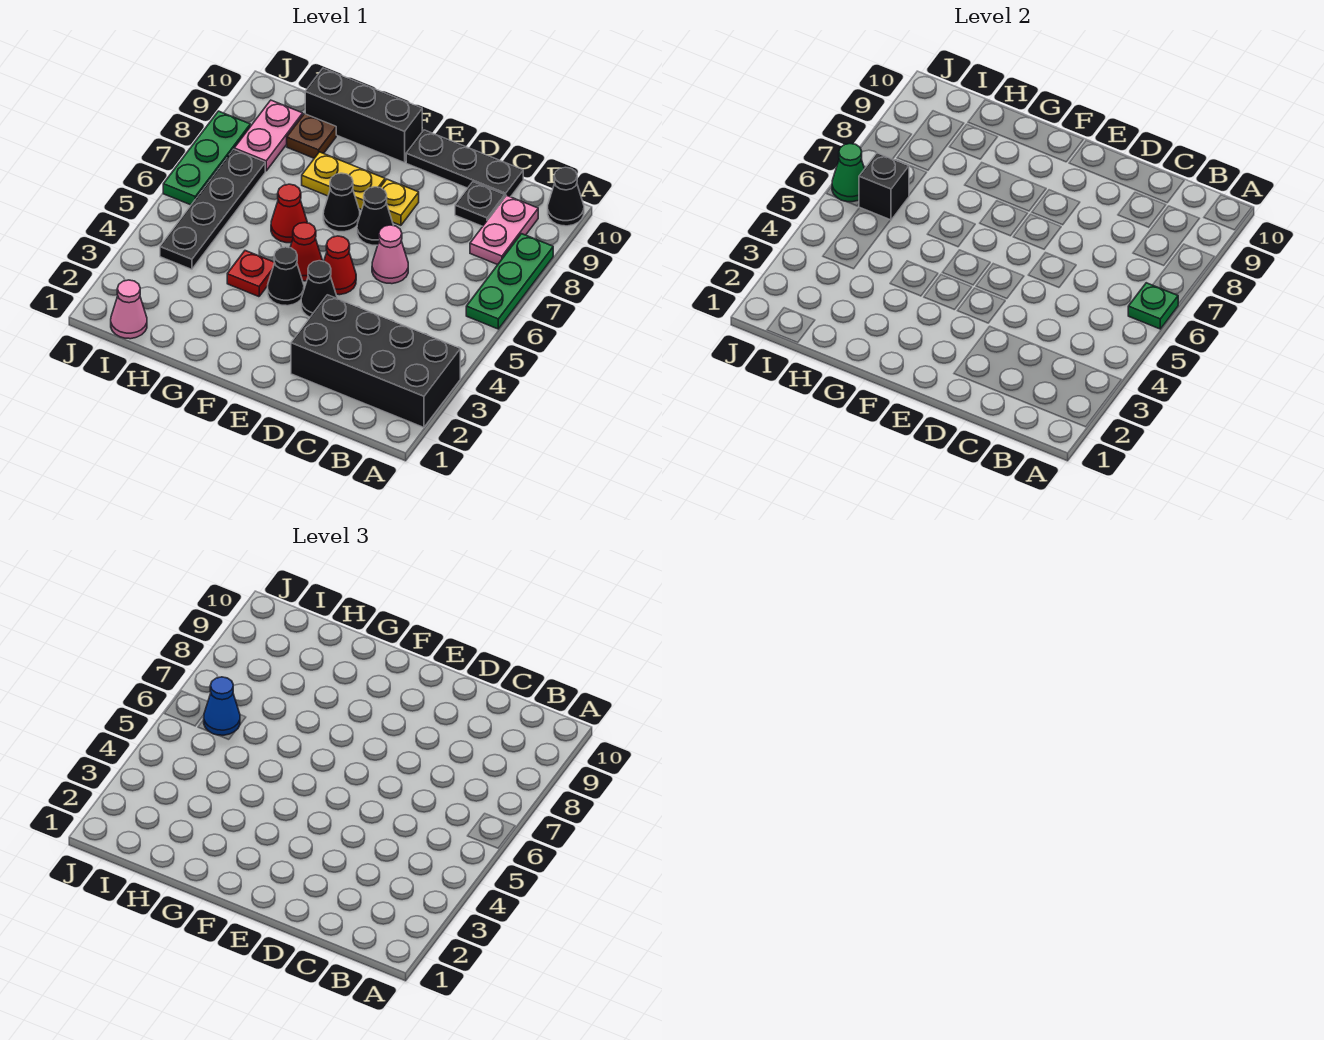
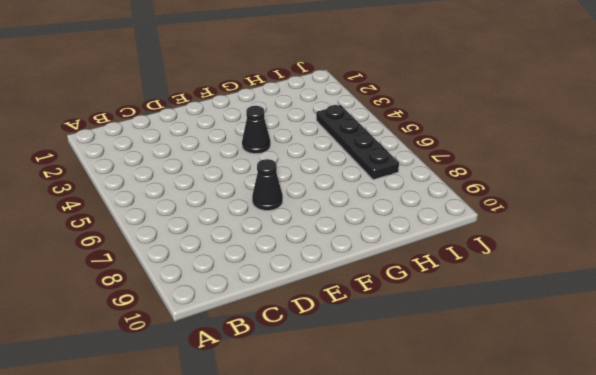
none -> black 2x4 brick [291,295,460,427]
none -> green 1x3 plate [466,234,553,329]
none -> black 1x1 cone [548,167,584,226]

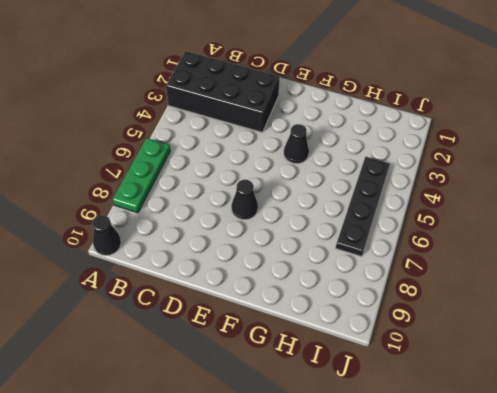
none -> pink 1x2 plate [470,195,538,265]
none -> black 1x1 plate [455,182,505,226]
none -> black 1x3 plate [406,130,523,197]

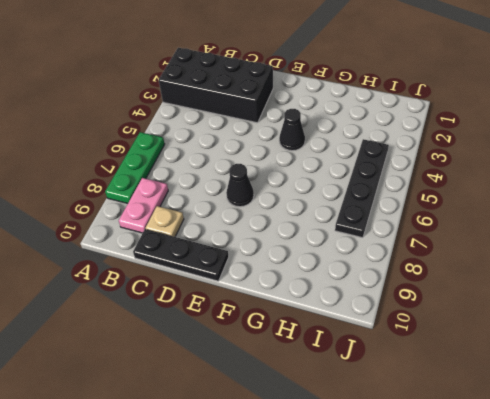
tan 1x1 plate [146,206,184,237] -> black 1x1 plate [455,182,505,226]
none -> black 1x1 cone [548,167,584,226]
none -> pink 1x1 cone [372,225,408,284]
none -> black 1x1 cone [301,261,337,317]

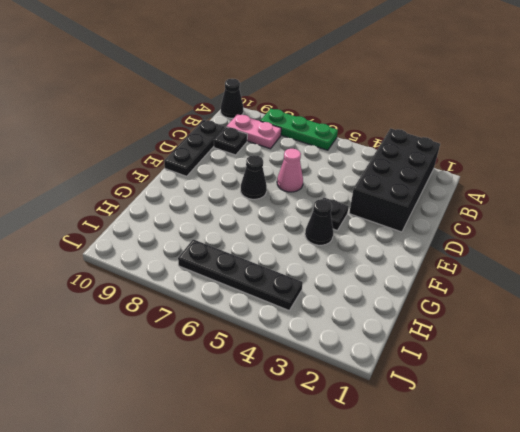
black 1x1 plate [323,198,349,230] -> black 1x1 cone [301,261,337,317]
none -> red 1x1 cone [324,236,356,295]
none -> yellow 1x1 plate [380,179,419,225]
none -> red 1x1 cone [290,223,322,281]

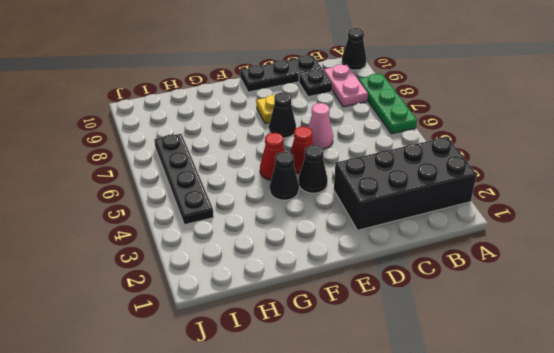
none -> black 1x1 cone [323,173,360,232]
none -> yellow 1x2 plate [302,152,385,210]
none -> black 1x3 brick [305,68,422,163]

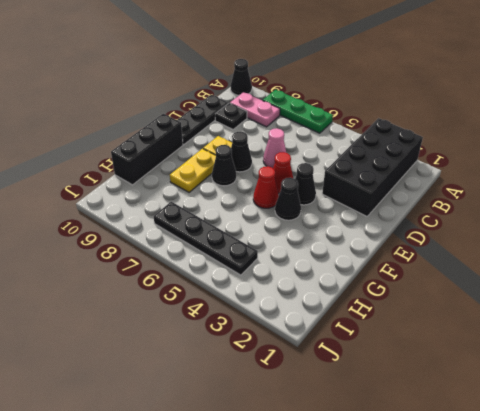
none -> red 1x1 plate [227,251,275,297]
none -> red 1x1 cone [271,184,307,243]
none -> brown 1x1 plate [287,114,336,158]

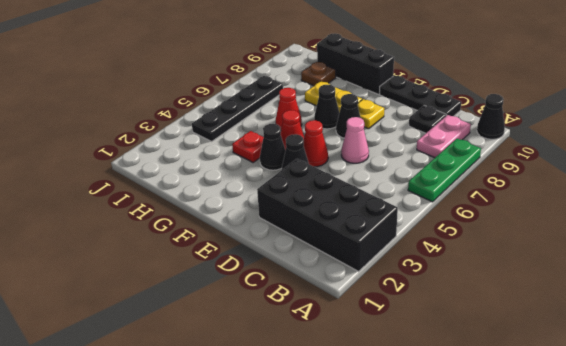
none -> pink 1x1 cone [111,280,147,339]
none -> pink 1x2 plate [234,100,303,171]
none -> green 1x3 plate [163,111,250,205]

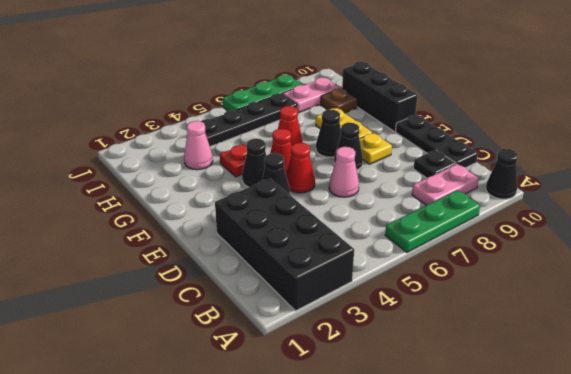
pink 1x1 cone [184,121,213,170] -> pink 1x1 cone moved to [111,280,147,339]
none -> green 1x1 plate [1128,283,1178,329]
none -> black 1x1 brick [859,153,909,220]
none -> green 1x1 cone [832,144,864,202]

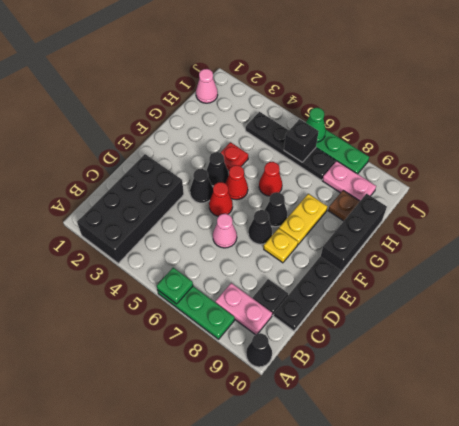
none -> blue 1x1 cone [204,677,240,735]

